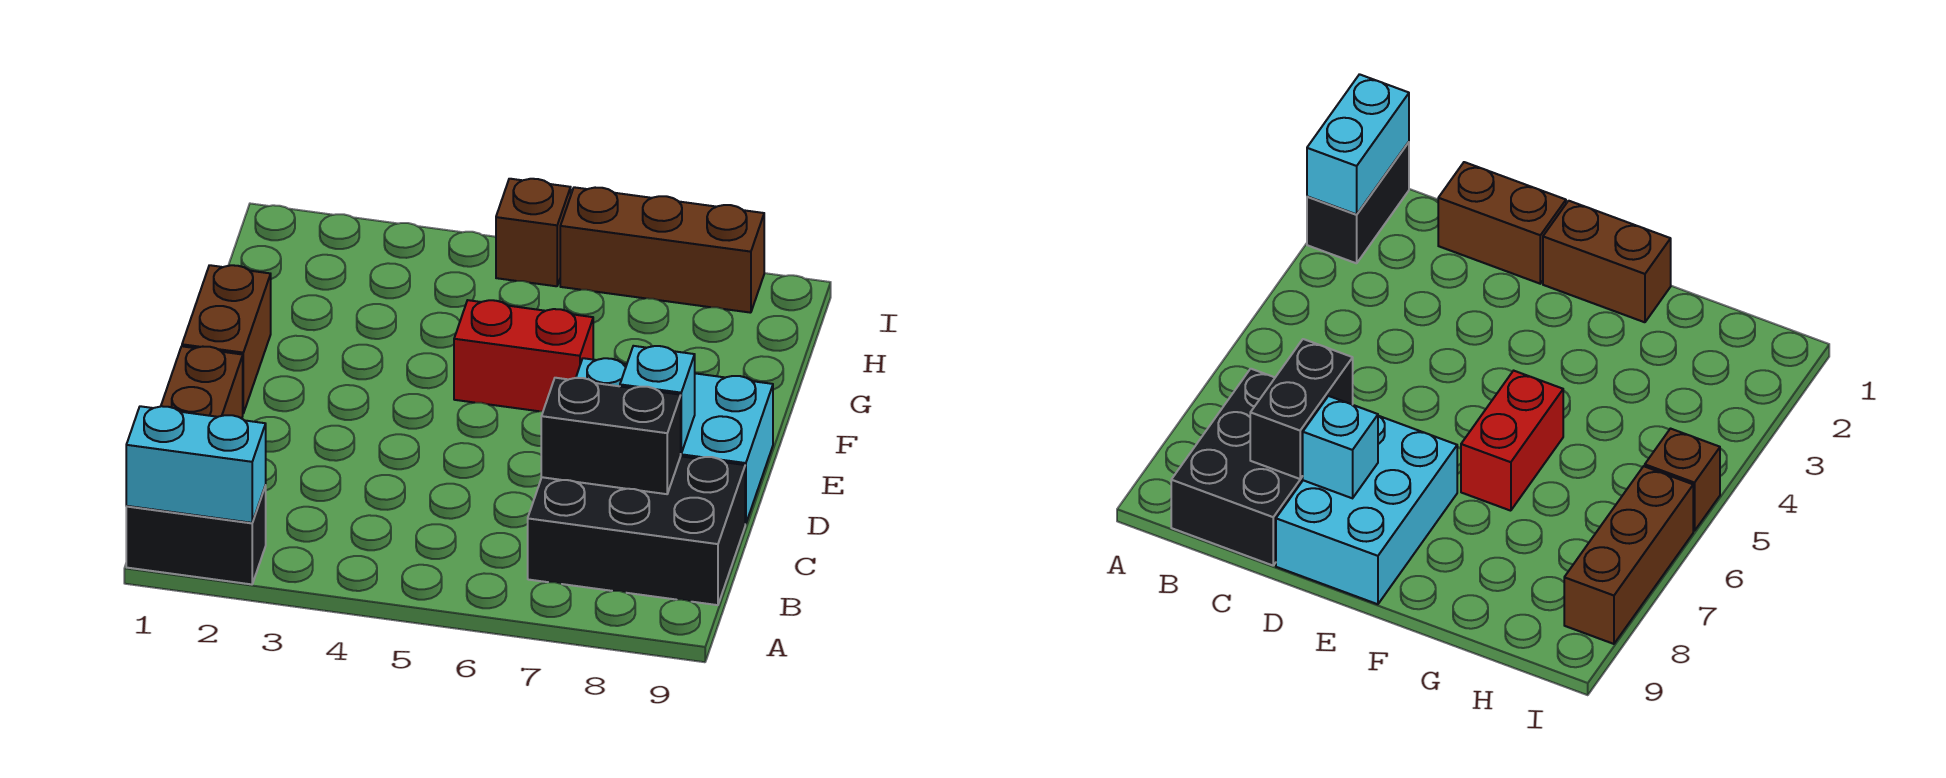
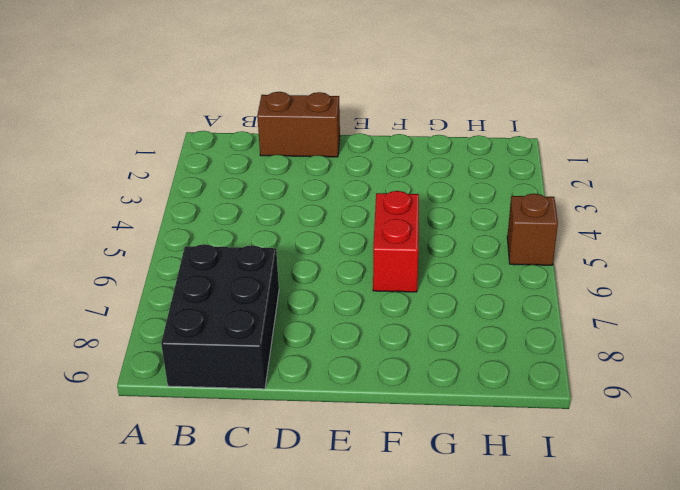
none -> black 1x2 brick [126,486,266,584]
none -> cyan 2x3 brick [576,358,773,524]

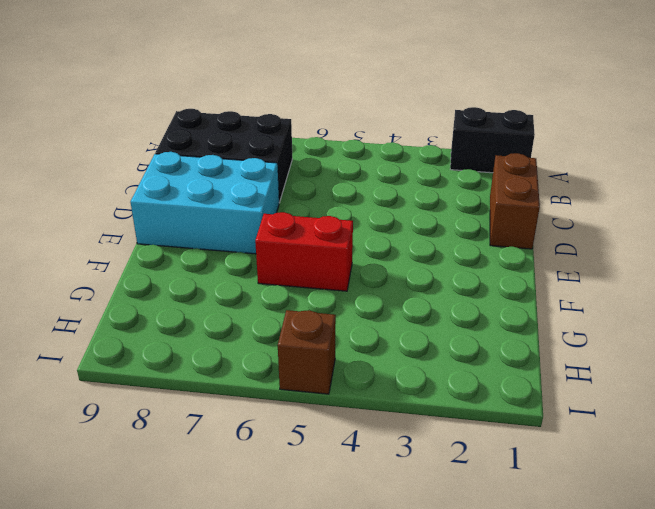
none -> brown 1x2 brick [182,265,271,413]
none -> brown 1x3 brick [560,187,764,313]

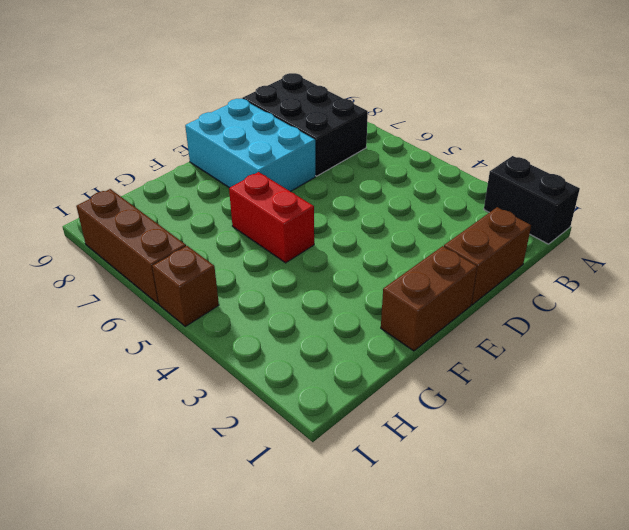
none -> cyan 1x2 brick [126,406,266,523]
none -> black 1x2 brick [541,378,681,494]

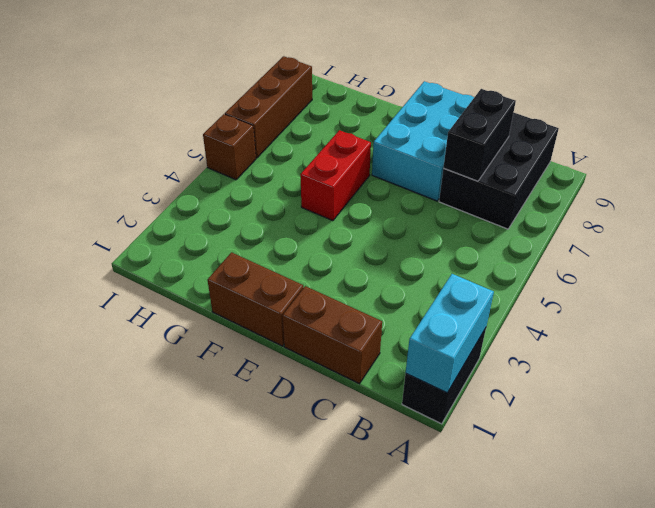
none -> cyan 1x1 brick [620,346,695,453]

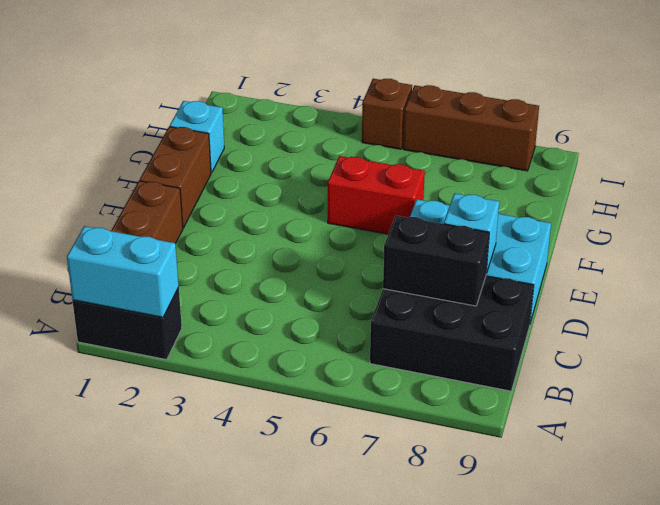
cyan 1x1 brick [170,101,224,173] -> none

